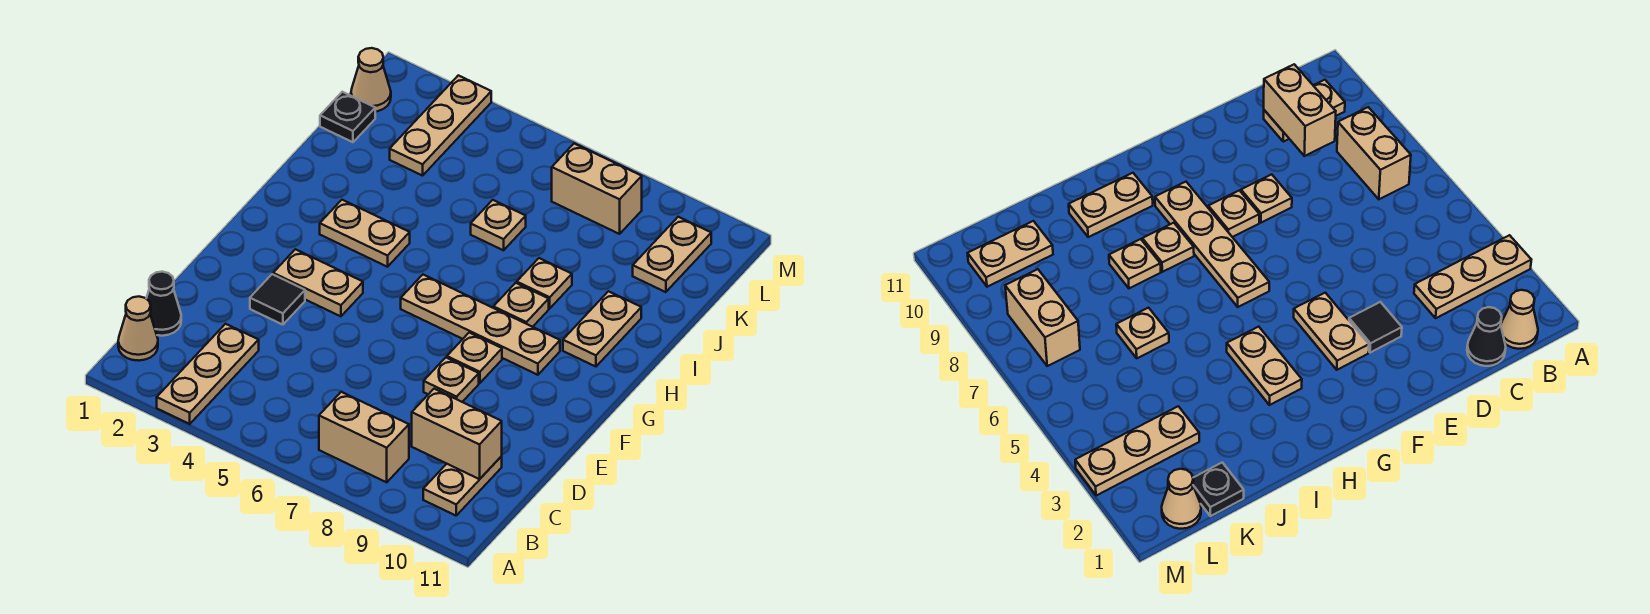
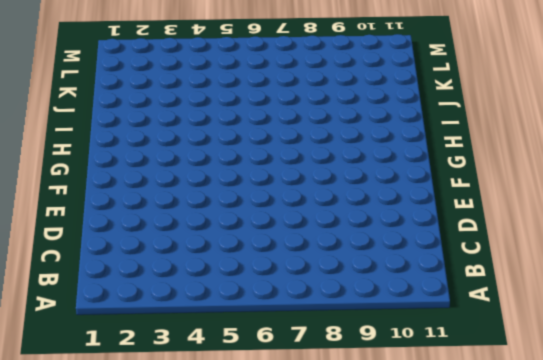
none -> tan 1x3 plate [157,324,259,424]
none -> tan 1x1 cone [118,297,158,361]
none -> tan 1x2 brick [319,392,409,482]

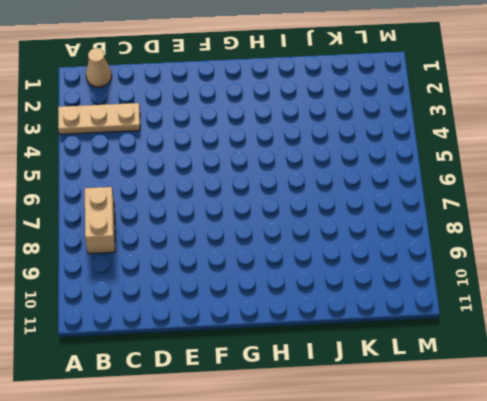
none -> tan 1x2 plate [423,456,502,516]
none -> black 1x1 cone [146,272,181,336]
none -> black 1x1 tile [250,274,305,325]

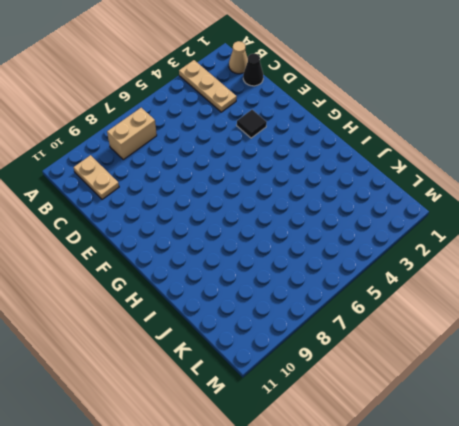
none -> tan 1x1 plate [424,358,479,402]
none -> tan 1x2 plate [273,249,363,316]
none -> tan 1x1 plate [447,333,502,383]

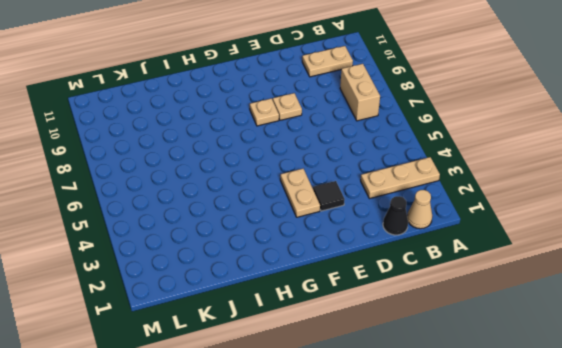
none -> tan 1x4 plate [401,275,560,375]
none -> tan 1x2 plate [320,200,410,267]
none -> tan 1x1 plate [493,283,549,327]

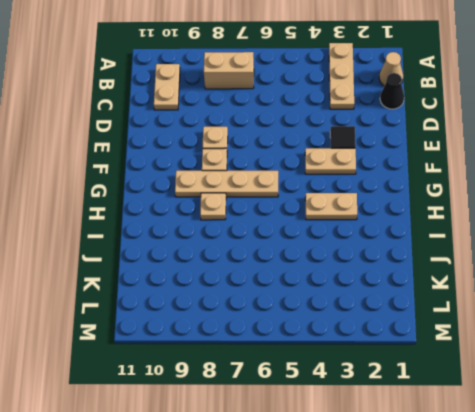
none -> tan 1x2 plate [563,291,641,367]
none -> tan 1x1 plate [517,258,572,308]
none -> tan 1x1 plate [471,200,526,250]

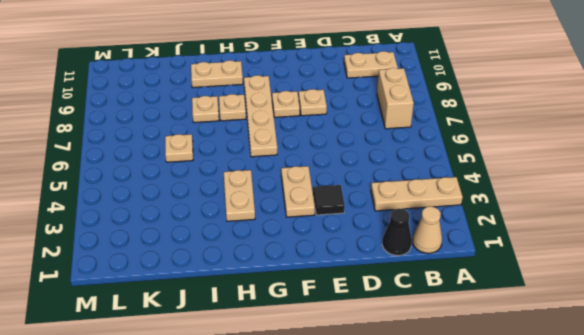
none -> black 1x1 plate [320,92,375,142]
none -> tan 1x3 plate [390,75,491,176]
none -> tan 1x2 plate [633,217,711,292]

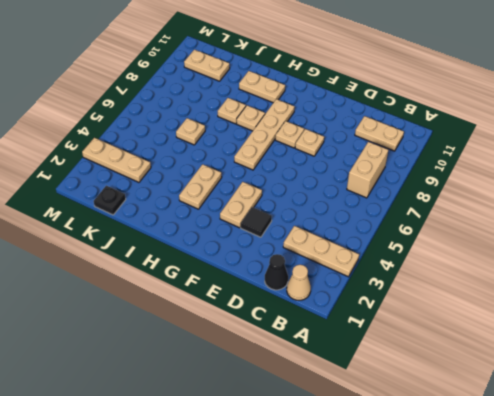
none -> tan 1x1 cone [351,48,391,112]
none -> tan 1x2 brick [552,144,642,234]
none -> tan 1x2 brick [412,389,502,479]

